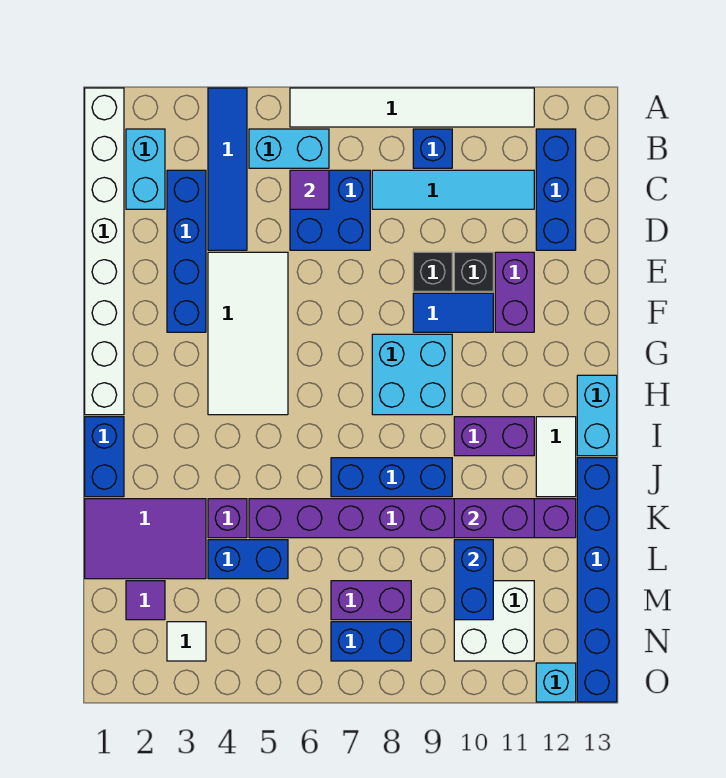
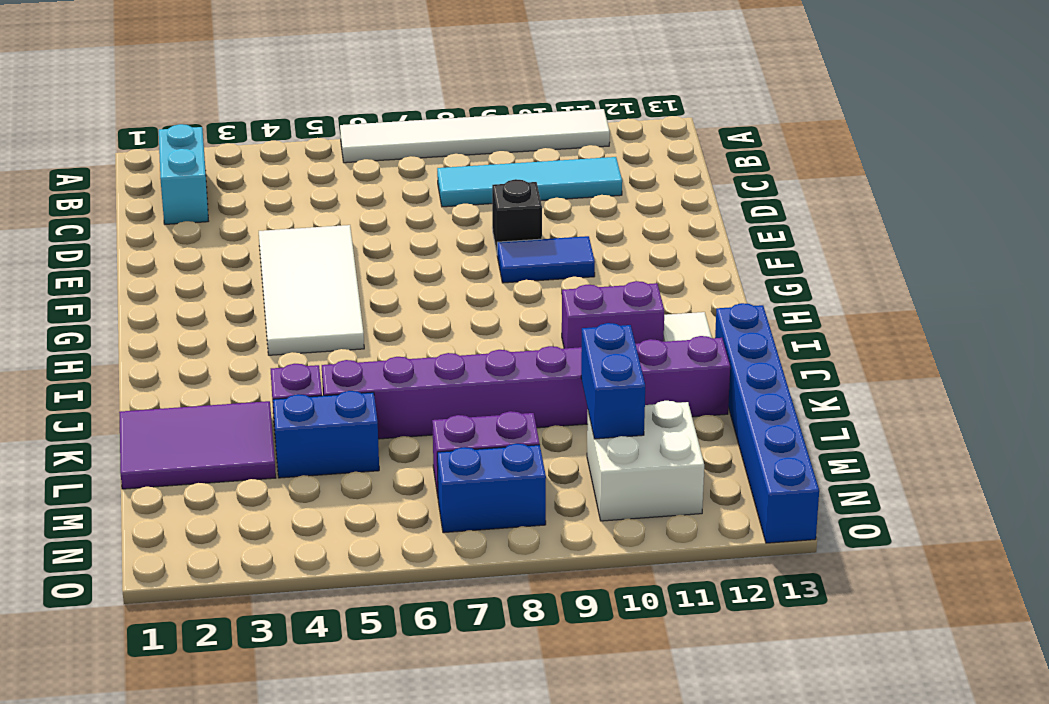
none -> white 1x8 brick [85,88,124,415]
none -> blue 1x4 tile [208,88,247,250]
none -> cyan 1x2 brick [249,129,329,168]
none -> blue 1x1 brick [413,129,452,168]

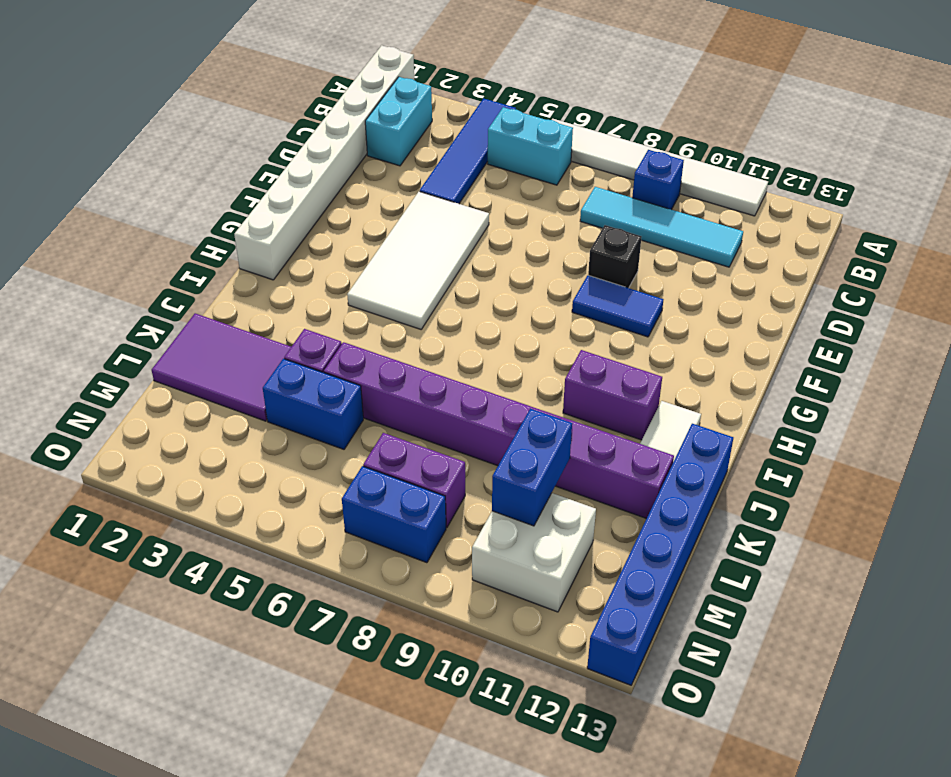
none -> blue 1x3 brick [536,129,576,250]
none -> blue 1x4 brick [167,170,206,332]
none -> blue 2x2 brick [290,170,370,250]
none -> black 1x1 brick [454,252,493,291]

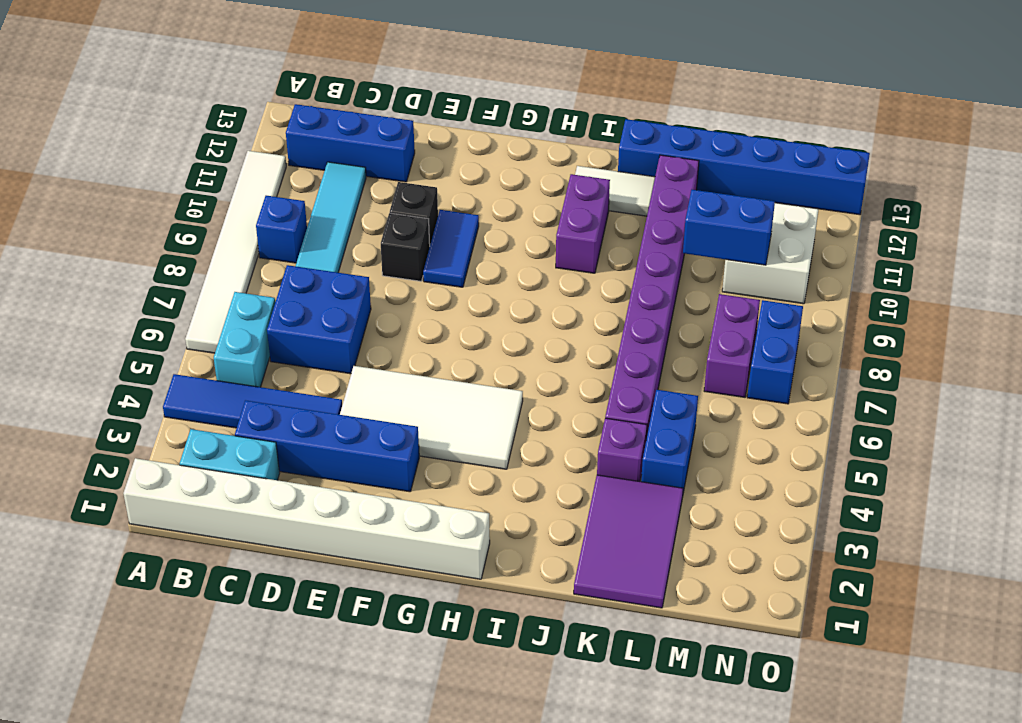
none -> purple 1x2 brick [495,252,534,332]
none -> cyan 2x2 brick [372,334,452,415]
none -> cyan 1x2 brick [577,375,617,456]
none -> blue 1x2 brick [85,417,124,497]

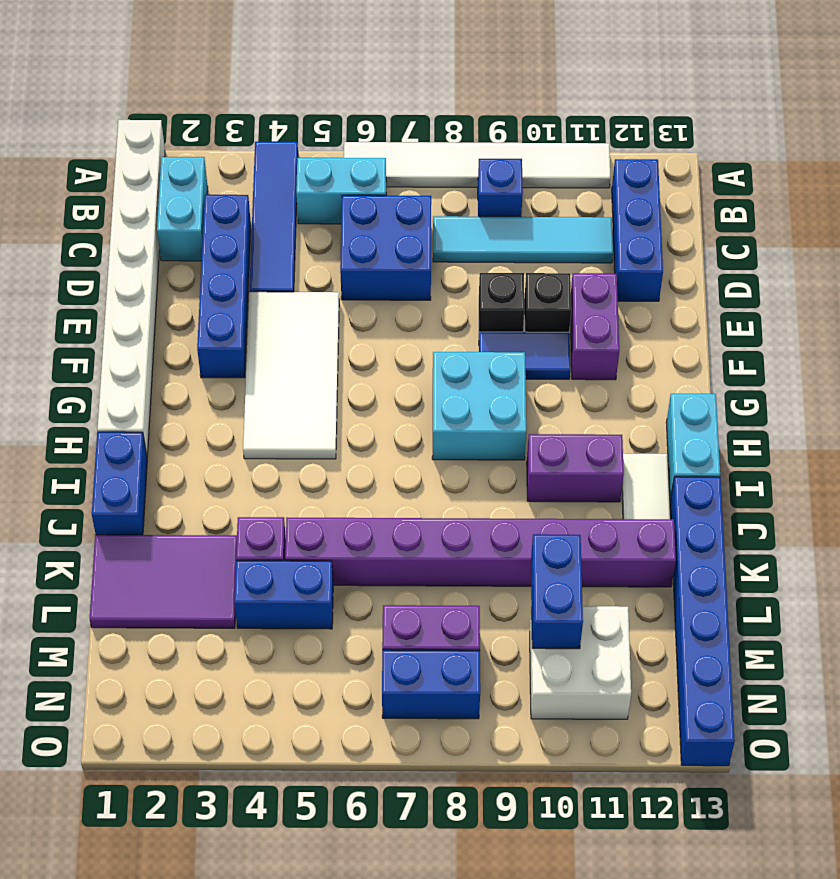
none -> blue 1x3 brick [331,458,452,497]
none -> purple 1x1 tile [126,581,165,620]
none -> white 1x1 tile [167,622,206,661]
none -> cyan 1x1 brick [536,663,576,702]

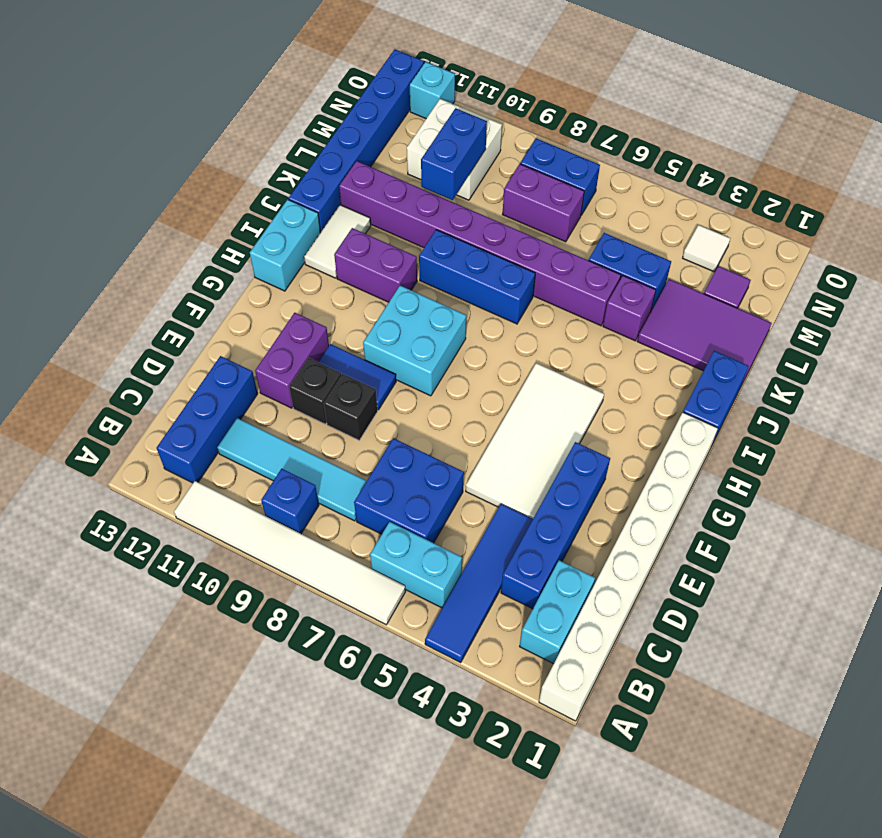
none -> purple 1x1 tile [290,170,329,209]
none -> purple 1x2 brick [454,499,534,538]

